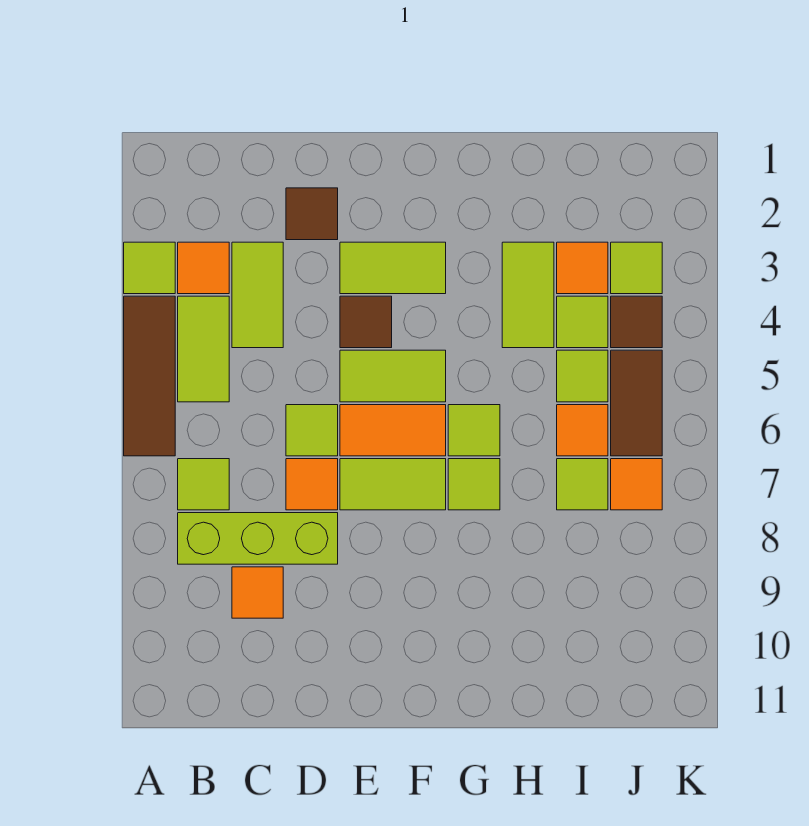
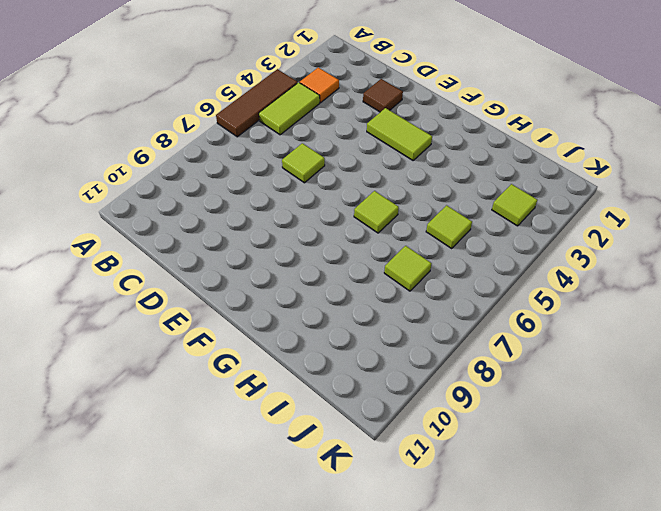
none -> lime 1x1 tile [124,242,175,294]
none -> lime 1x1 tile [178,459,229,510]
none -> lime 1x3 brick [178,513,338,564]

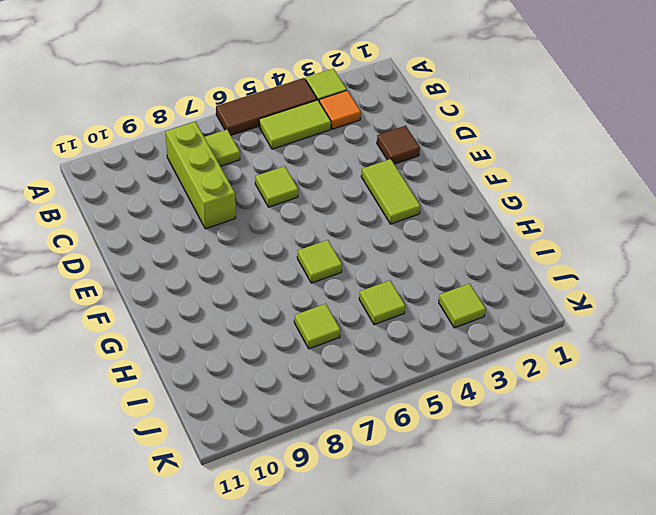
none -> lime 1x2 tile [232,242,283,348]
none -> orange 1x1 tile [232,567,283,618]
none -> orange 1x1 tile [286,459,338,510]

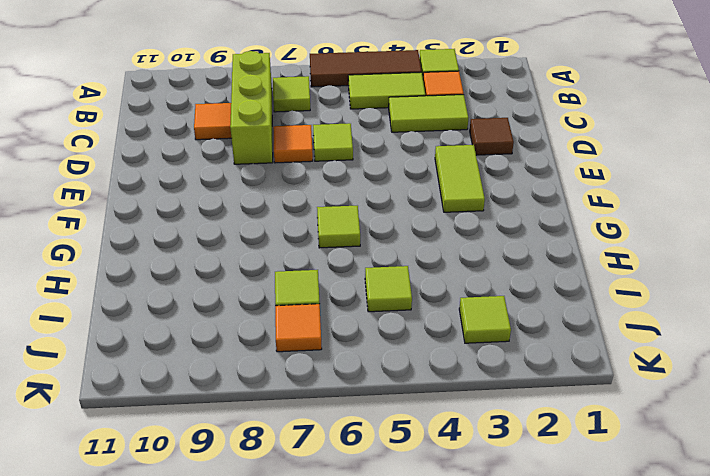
none -> brown 1x1 tile [340,296,392,348]
none -> lime 1x2 tile [340,350,446,402]
none -> orange 1x2 tile [340,405,446,456]

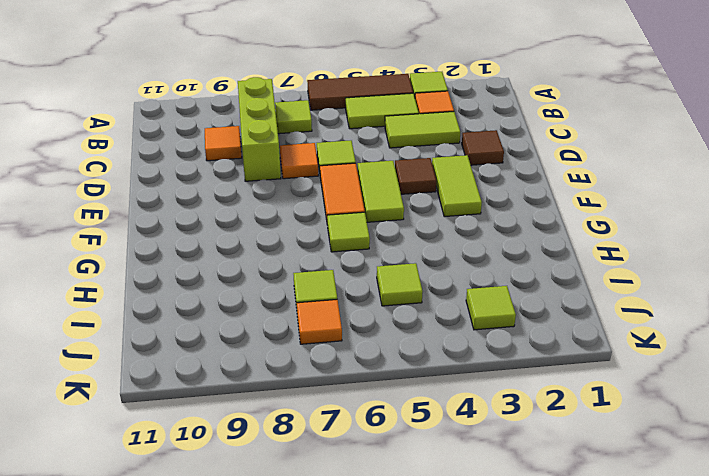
none -> lime 1x2 tile [340,459,446,510]
none -> lime 1x1 tile [448,459,500,510]
none -> lime 1x2 tile [502,242,554,348]

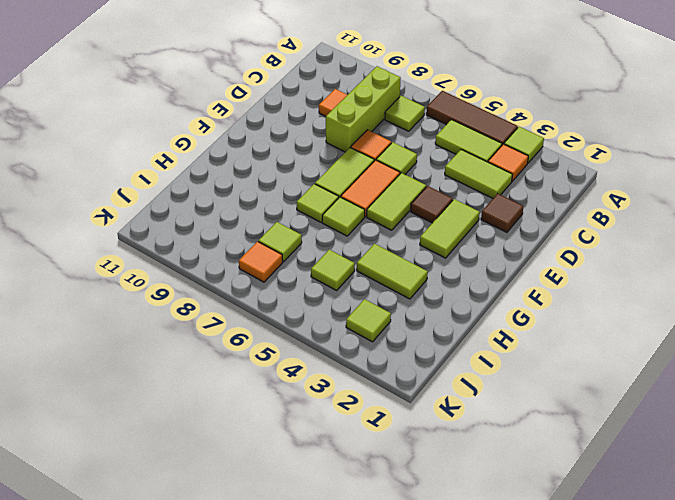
none -> orange 1x1 tile [557,242,608,294]
none -> lime 1x1 tile [557,296,608,348]
none -> orange 1x1 tile [557,405,608,456]

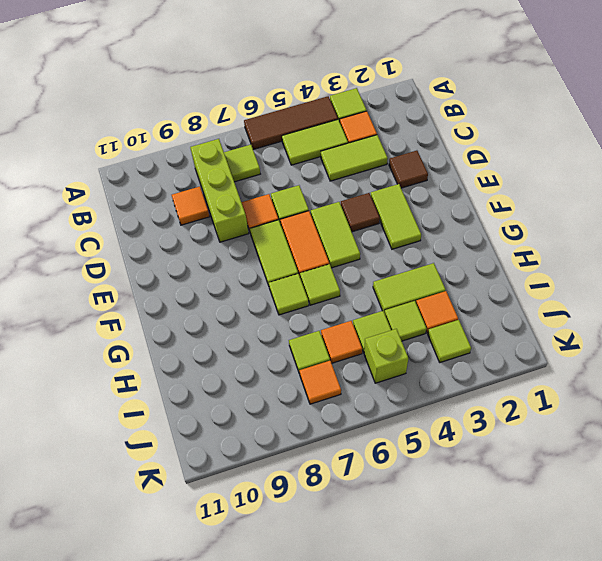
lime 1x1 brick [364,329,408,383] -> brown 1x2 tile [611,350,662,456]
none -> brown 1x1 tile [611,296,662,348]

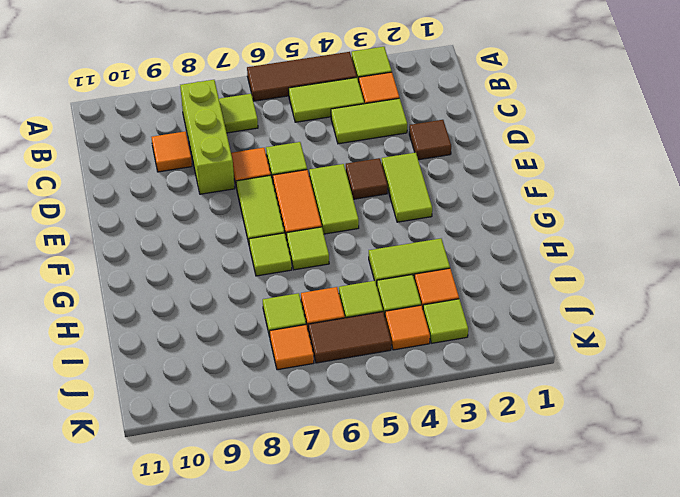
orange 1x1 tile [385,305,430,350] -> brown 1x1 tile [611,296,662,348]

